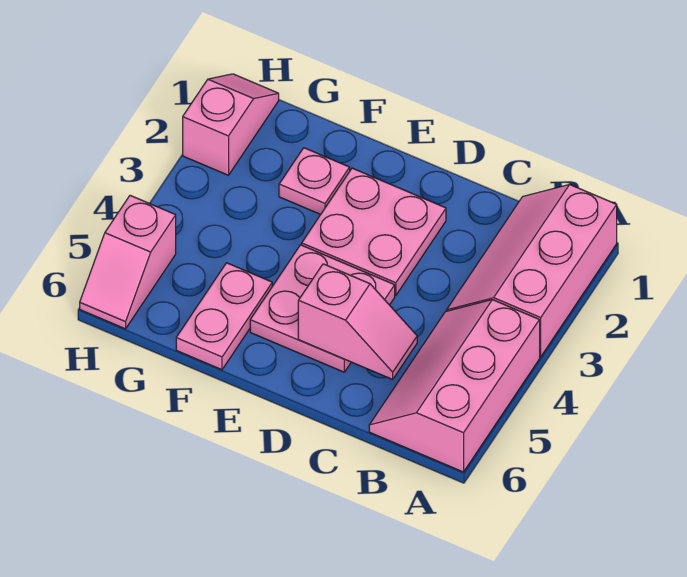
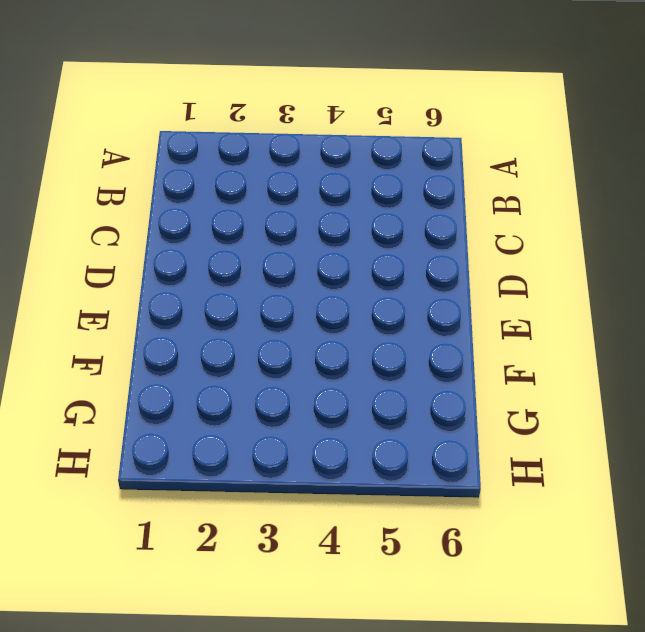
none -> pink 2x3 slope [447,185,617,357]
none -> pink 2x3 slope [369,300,540,472]

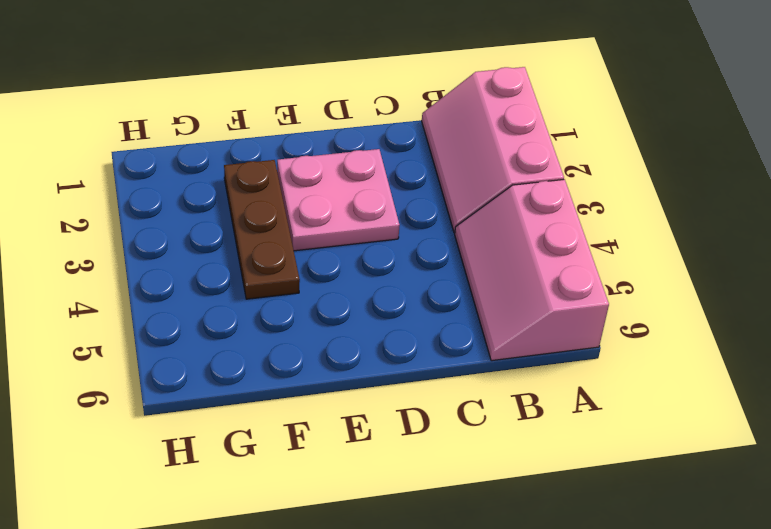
brown 1x3 plate [224,160,300,299] -> pink 1x1 plate [279,148,350,214]
none -> pink 2x2 plate [250,245,395,372]
none -> pink 1x2 plate [176,263,272,370]

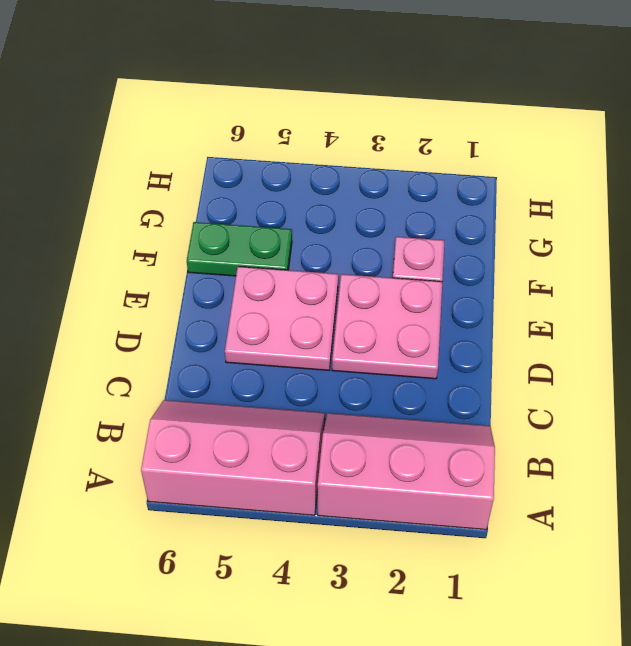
green 1x2 plate [187,222,292,276] -> pink 1x2 plate [176,263,272,370]
none -> pink 1x2 slope [183,74,279,175]
none -> pink 1x2 slope [80,195,176,329]

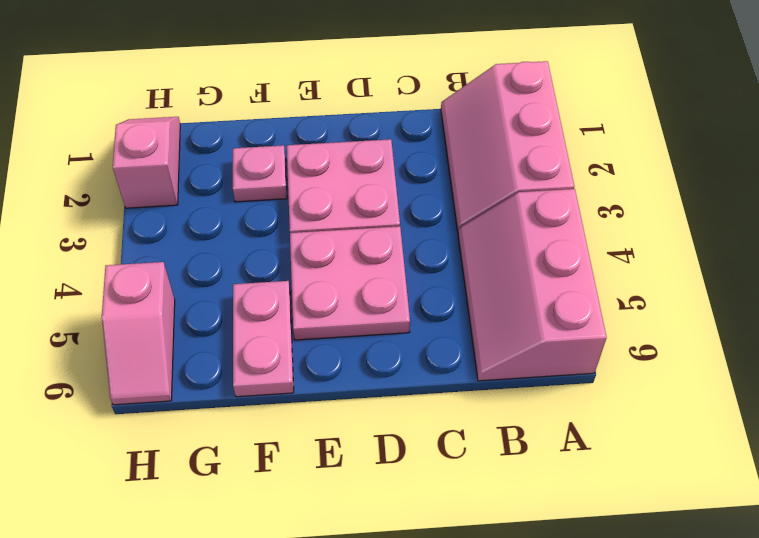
none -> pink 1x2 slope [298,264,417,379]

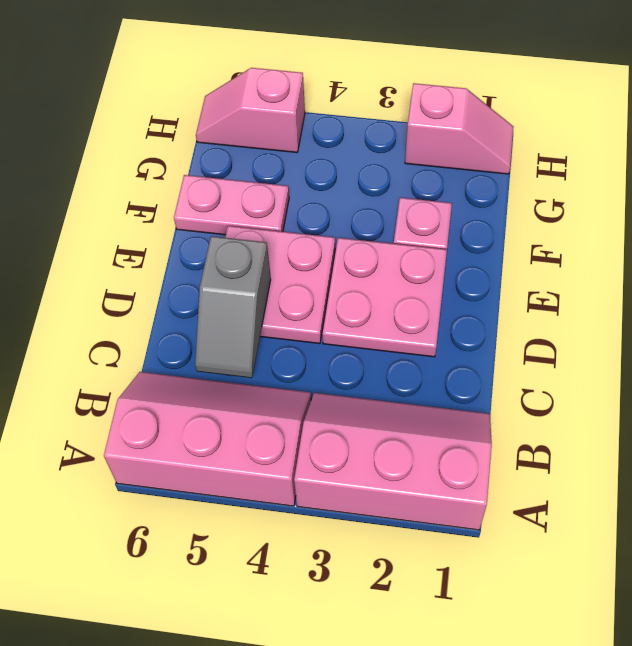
grey 1x2 slope [195,236,271,378] -> pink 1x2 slope [298,264,417,379]

